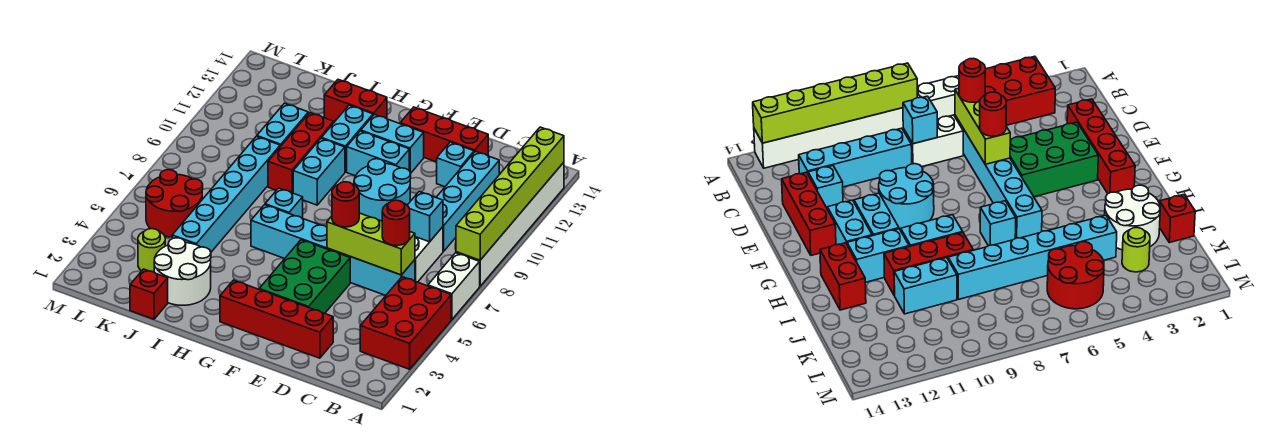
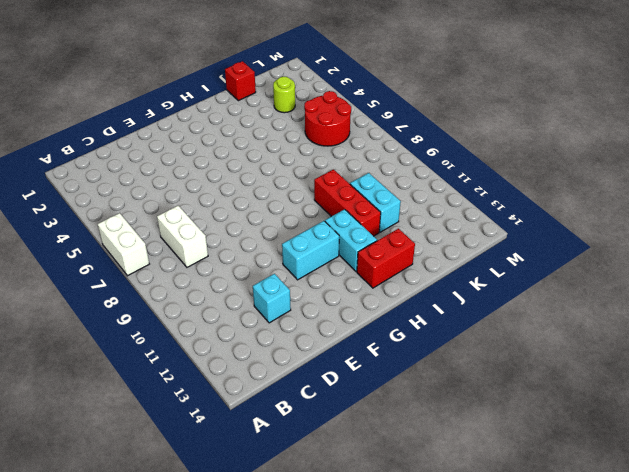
none -> red 2x3 brick [360,277,451,369]
none -> white 1x6 brick [456,162,564,286]
none -> cyan 1x6 brick [251,205,415,295]

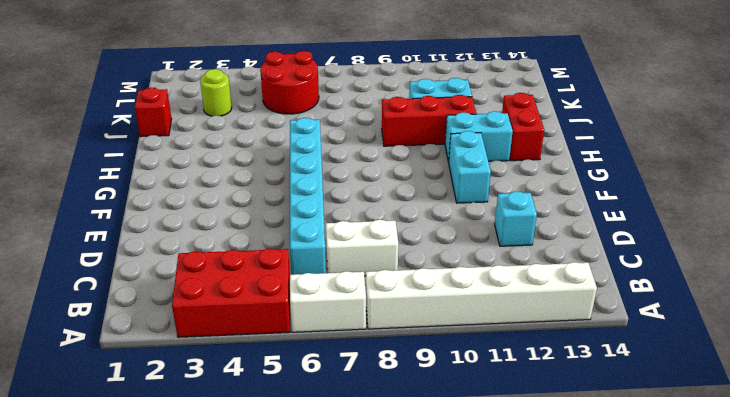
none -> cyan 1x4 brick [436,151,499,251]
none -> red 1x4 brick [220,280,333,358]
none -> red 1x3 brick [400,107,488,162]

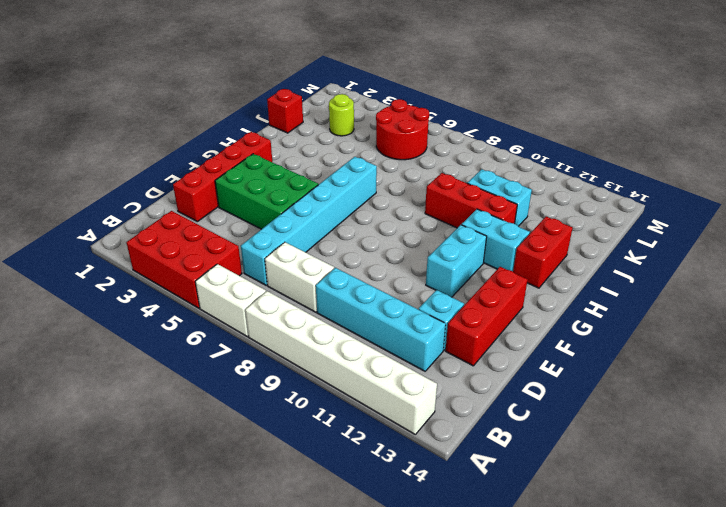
none -> cyan 2x2 round brick [354,159,411,221]
none -> cyan 1x2 brick [361,114,424,173]
none -> cyan 1x1 brick [265,188,303,218]

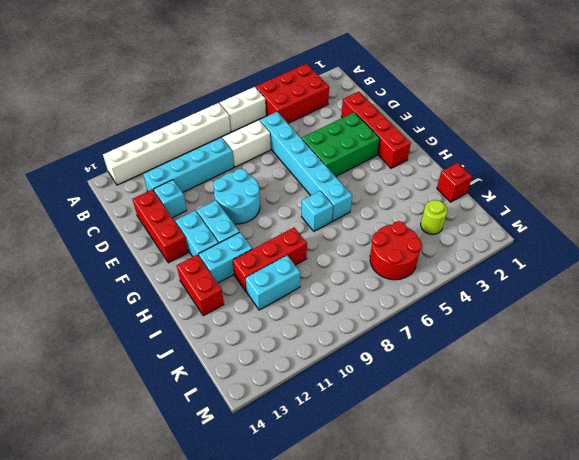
none -> cyan 1x2 brick [293,139,345,205]
none -> white 2x2 round brick [154,238,211,305]
none -> cyan 1x6 brick [172,136,280,252]

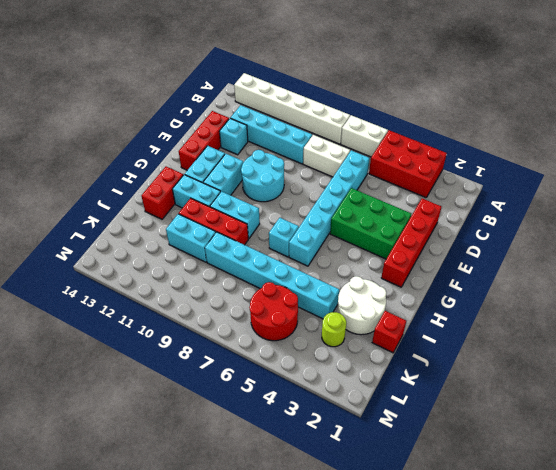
none -> lime 1x6 brick [456,127,564,260]
none -> lime 1x3 brick [327,213,415,275]
none -> cyan 1x1 brick [407,192,443,242]

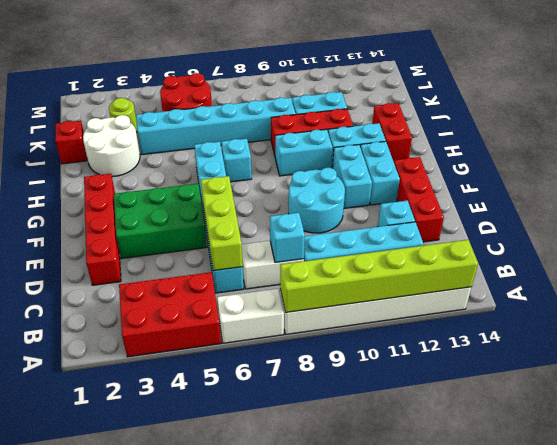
none -> red 1x1 round brick [382,200,410,246]
none -> red 1x1 round brick [332,182,359,227]

